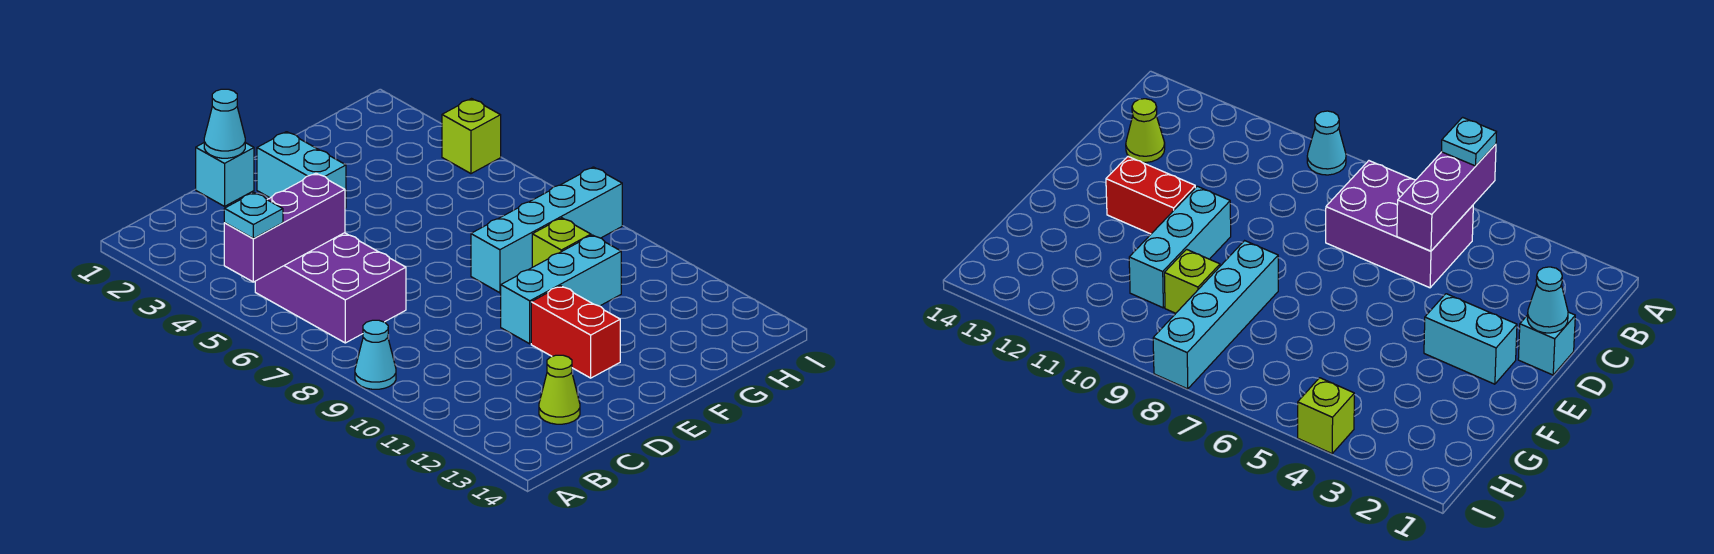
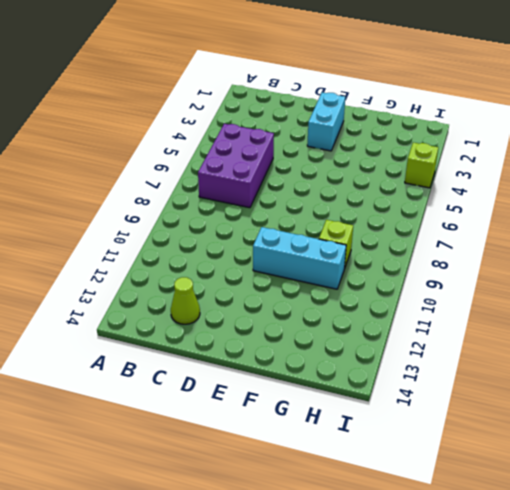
none -> cyan 1x1 cone [355,320,396,389]
none -> cyan 1x1 brick [196,143,254,206]
none -> red 1x2 brick [531,286,620,378]

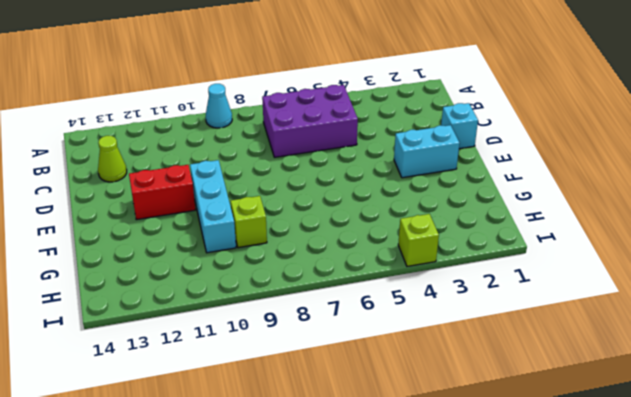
none -> cyan 1x4 brick [471,167,622,293]
none -> purple 1x3 brick [224,173,345,282]
none -> cyan 1x1 cone [204,89,245,158]

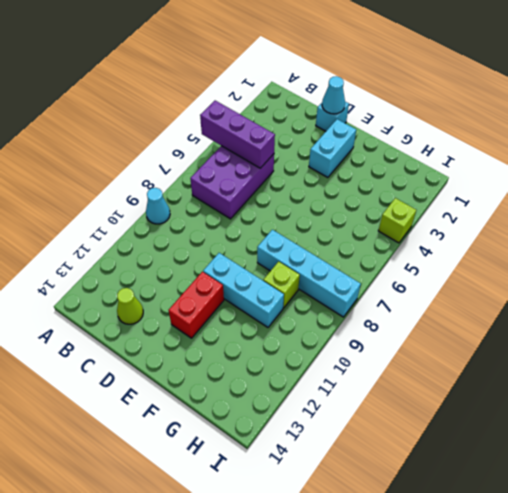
none -> cyan 1x1 plate [224,193,283,239]

